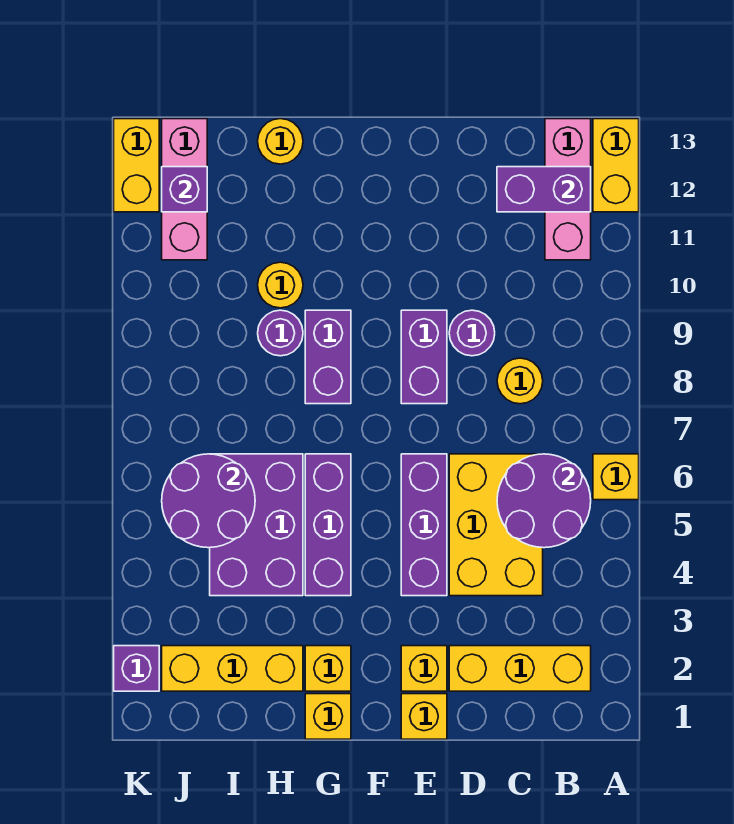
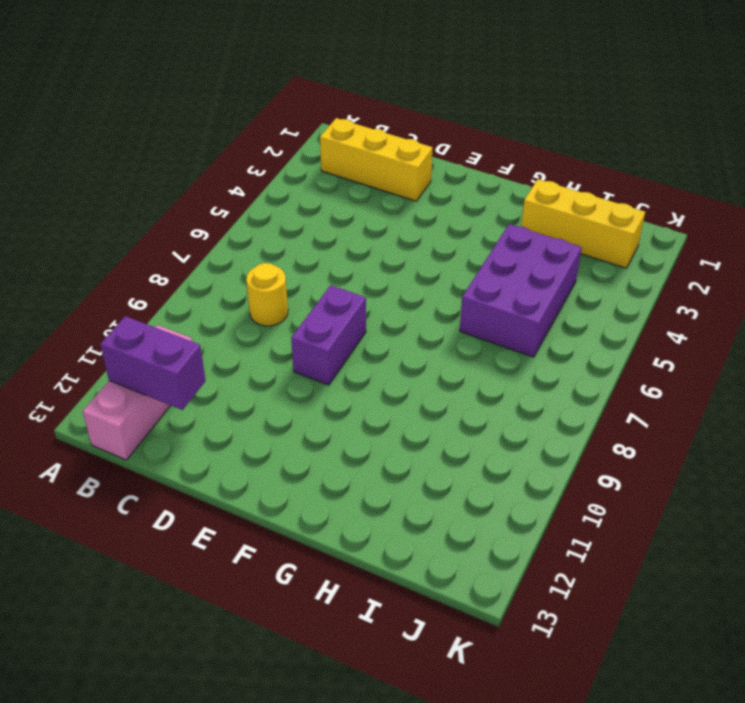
none -> yellow 1x1 brick [593,454,639,500]
none -> yellow 1x2 brick [593,119,639,212]
none -> yellow 2x3 brick [449,454,543,596]

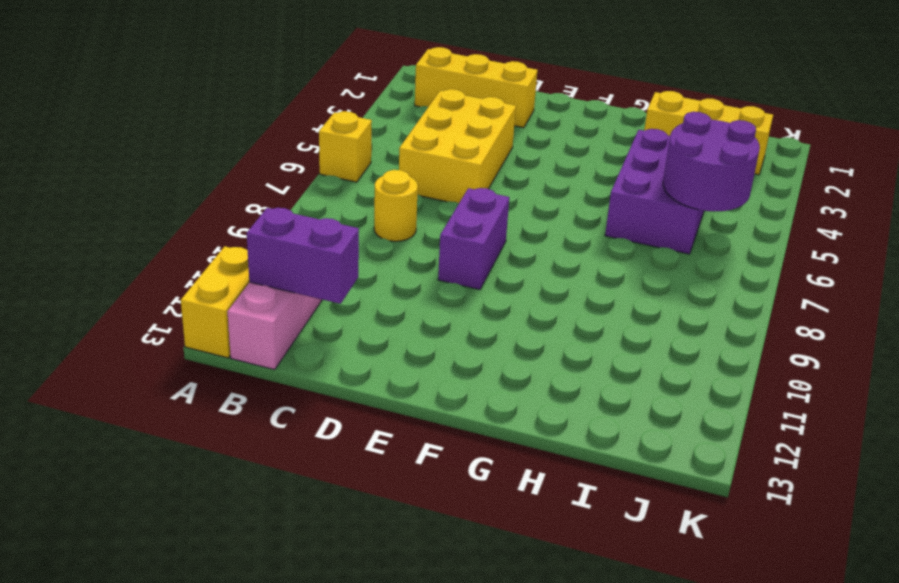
none -> purple 1x1 round brick [449,310,495,356]
none -> yellow 1x1 brick [401,694,447,739]
none -> yellow 1x1 brick [401,646,447,691]

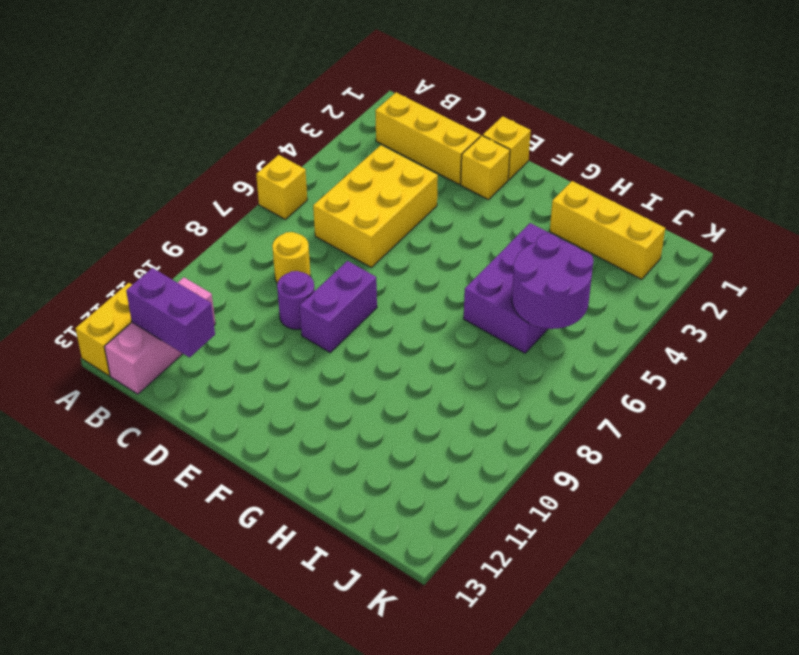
none -> purple 1x3 brick [401,454,447,596]
none -> yellow 1x1 brick [305,694,351,739]
none -> yellow 1x1 brick [305,646,351,691]

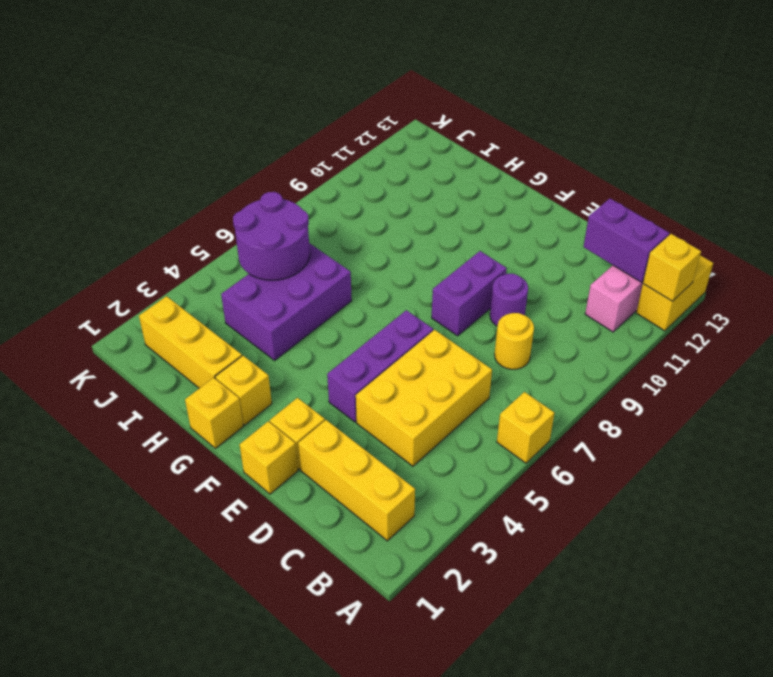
yellow 1x1 brick [643,234,701,301] -> none
none -> purple 1x3 brick [305,454,351,596]
none -> purple 1x2 brick [305,310,351,404]
none -> purple 1x1 round brick [258,310,303,356]

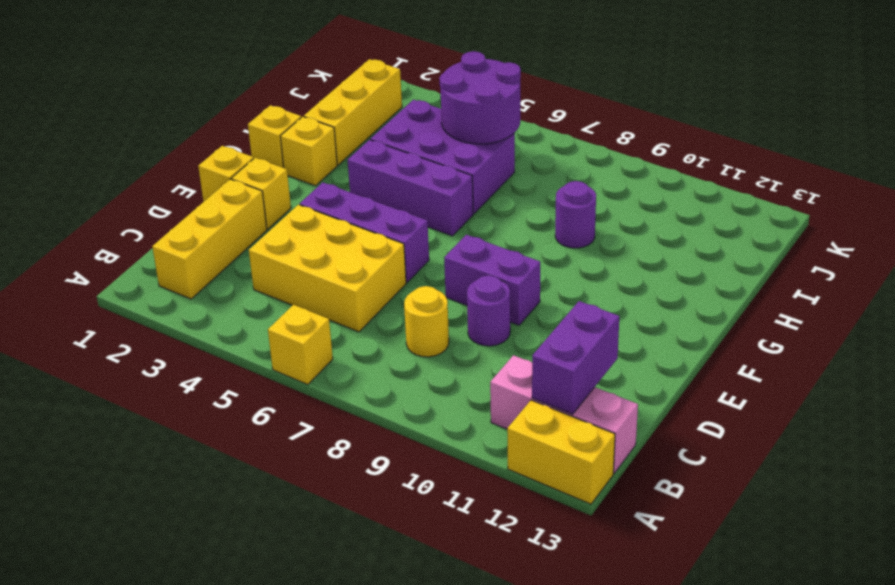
none -> purple 1x2 brick [305,310,351,404]
none -> yellow 1x1 round brick [258,262,303,308]
none -> yellow 1x1 round brick [258,119,303,164]

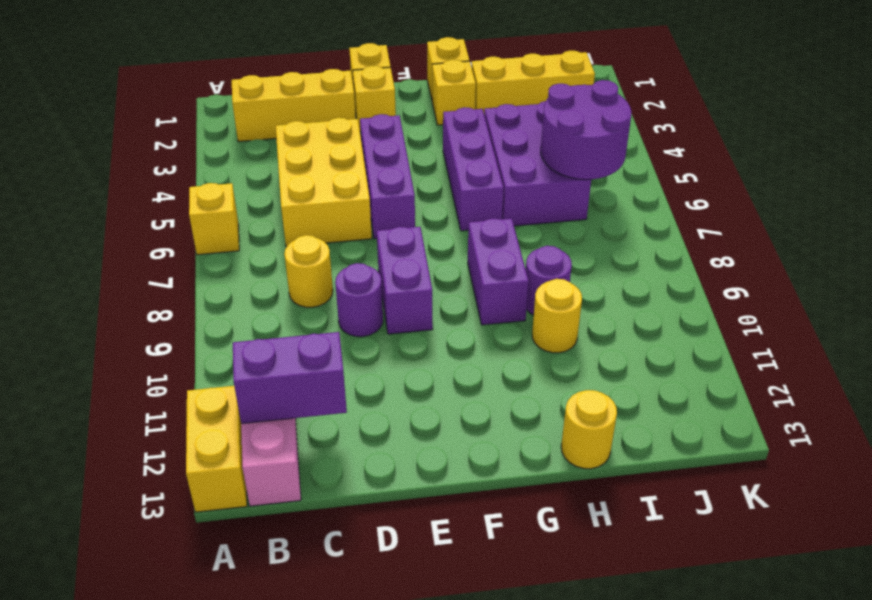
none -> pink 1x3 brick [162,119,207,260]
none -> purple 1x1 brick [114,646,159,691]
none -> yellow 1x2 brick [114,119,159,212]

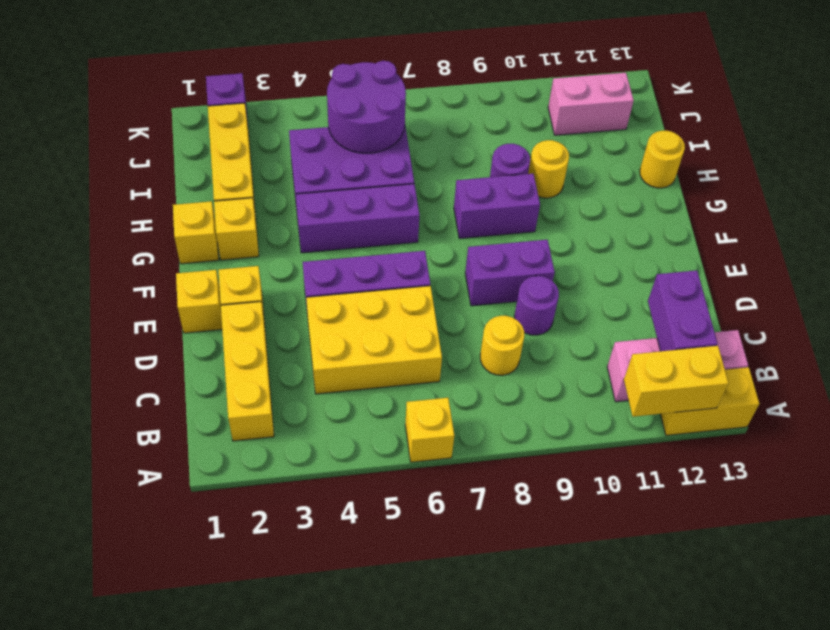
yellow 1x2 brick [624,346,728,417] -> yellow 1x2 brick moved to [114,119,159,212]
pink 1x2 brick [548,73,634,135] -> pink 1x3 brick [162,119,207,260]
none -> purple 2x2 round brick [497,454,591,548]
none -> purple 1x1 brick [162,167,207,212]

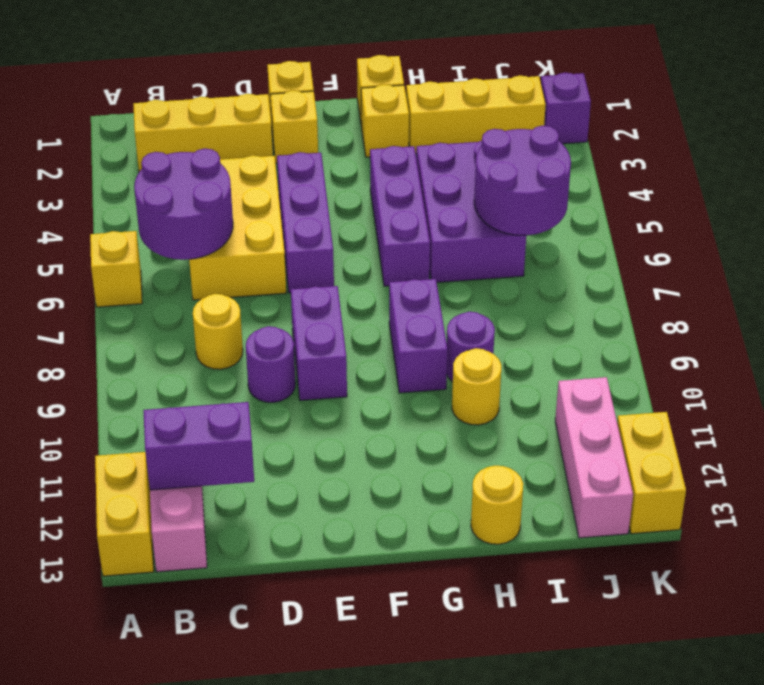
none -> purple 1x1 brick [162,167,207,212]

